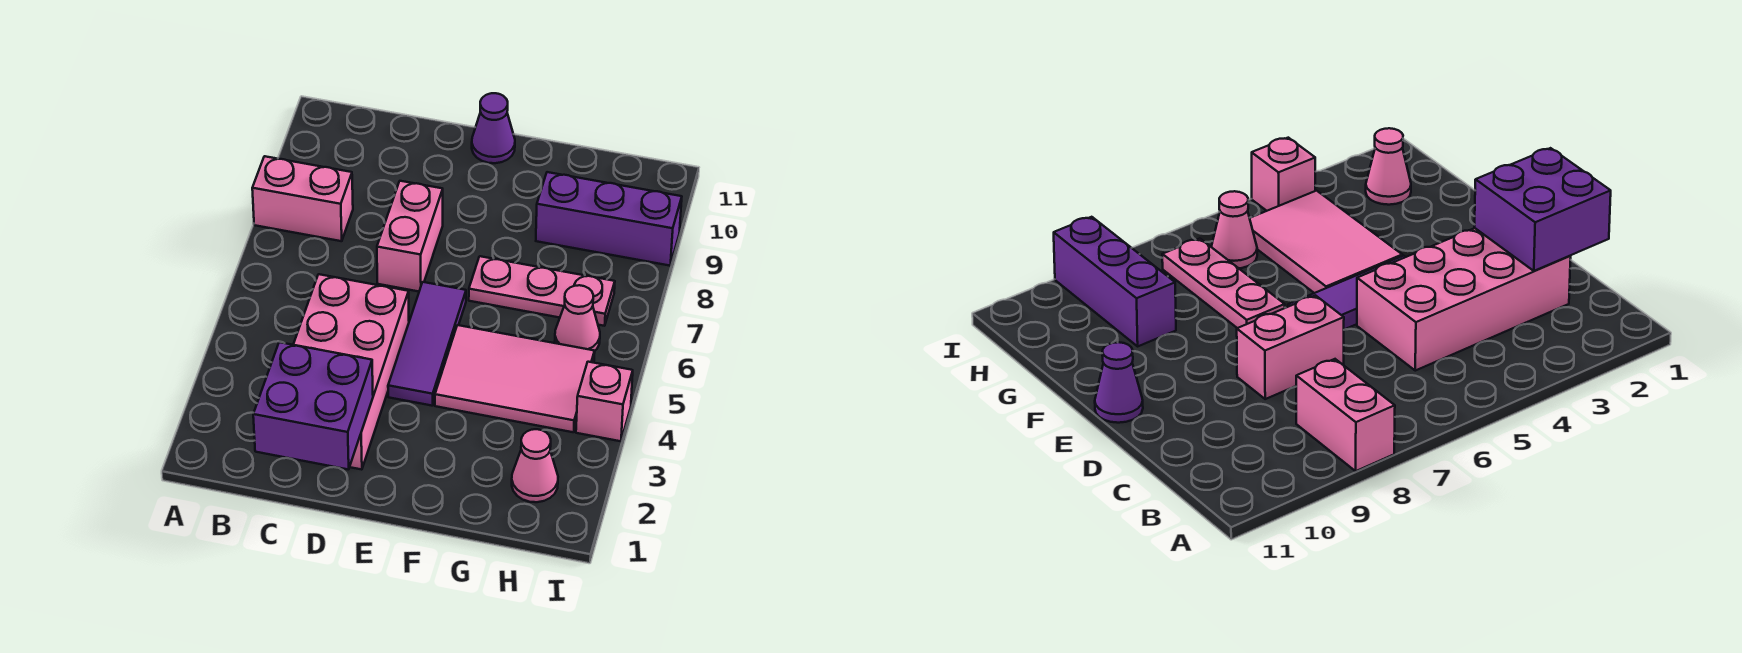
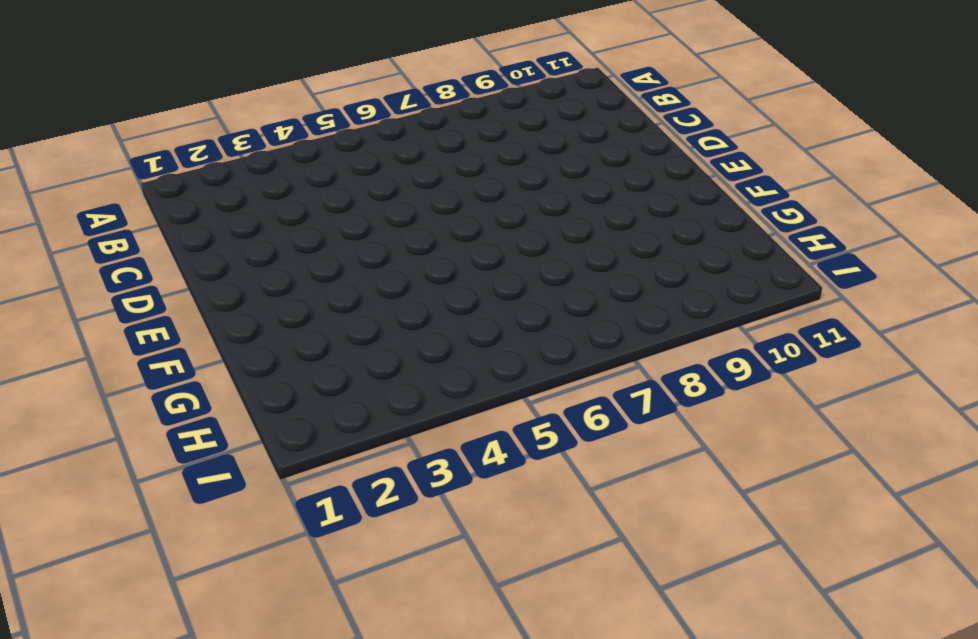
none -> pink 1x2 brick [252,156,353,241]
none -> pink 2x4 brick [293,274,409,470]
none -> pink 1x2 brick [377,181,443,291]

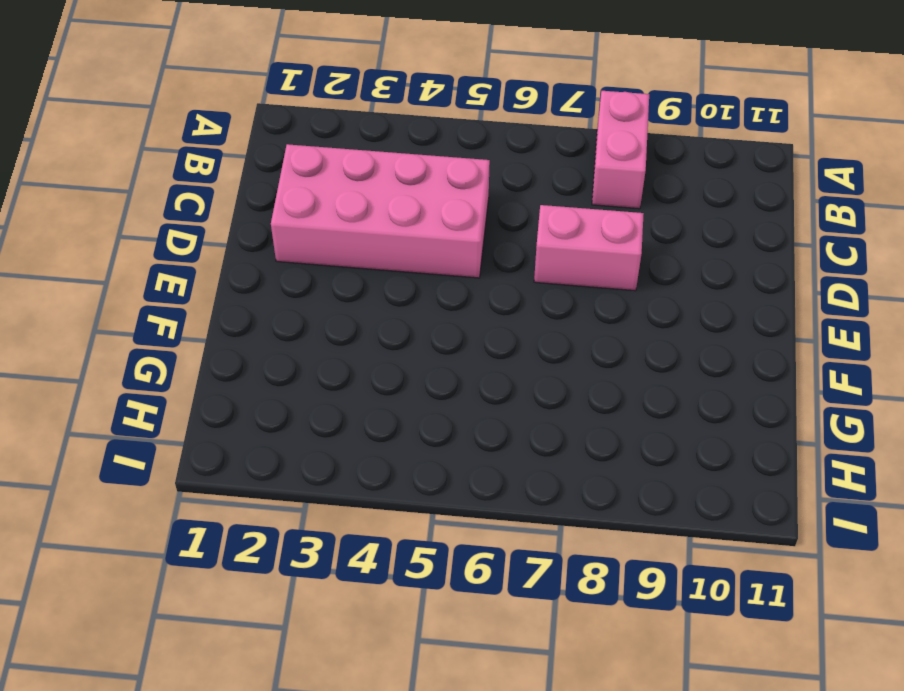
none -> purple 1x3 tile [388,282,466,406]
none -> purple 1x1 cone [472,93,515,163]
none -> pink 2x3 tile [435,325,595,432]

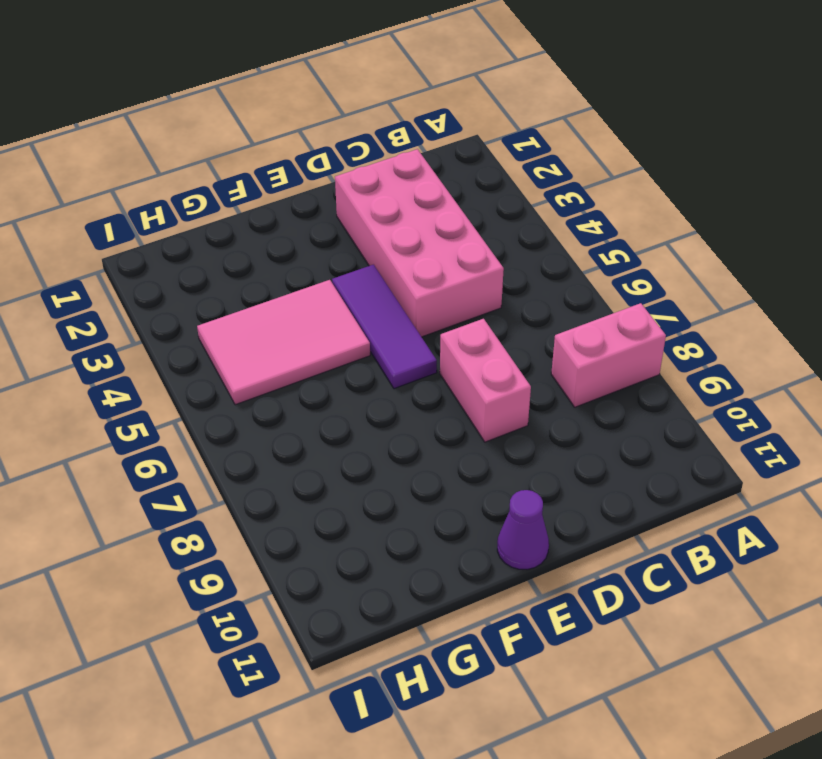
none -> pink 1x3 plate [469,256,615,326]
none -> purple 1x3 brick [536,172,682,266]
none -> pink 1x1 cone [512,429,558,502]

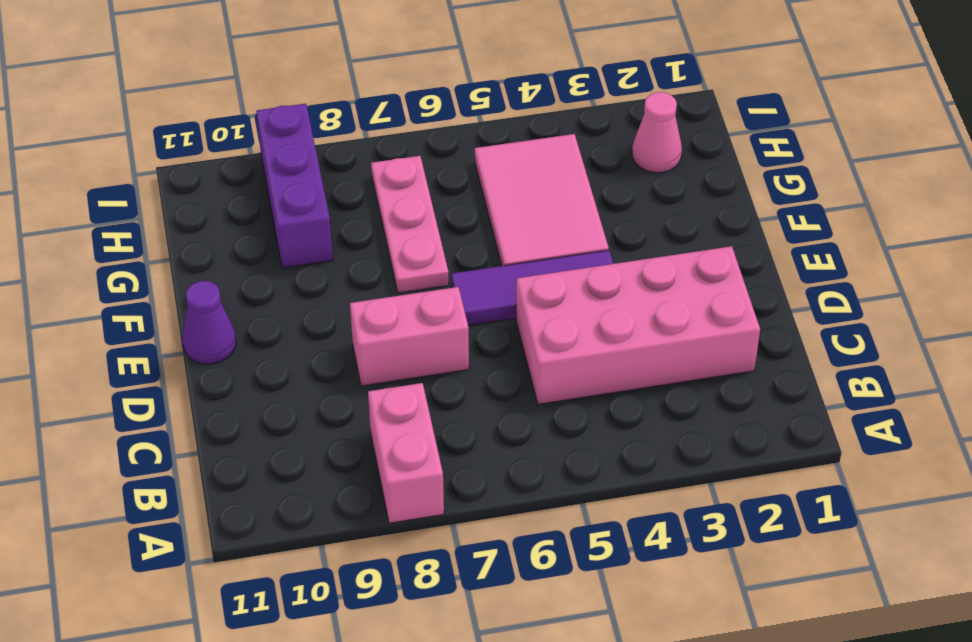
none -> pink 1x1 cone [555,285,600,351]
none -> pink 1x1 brick [576,362,633,441]
none -> purple 2x2 brick [253,342,373,470]

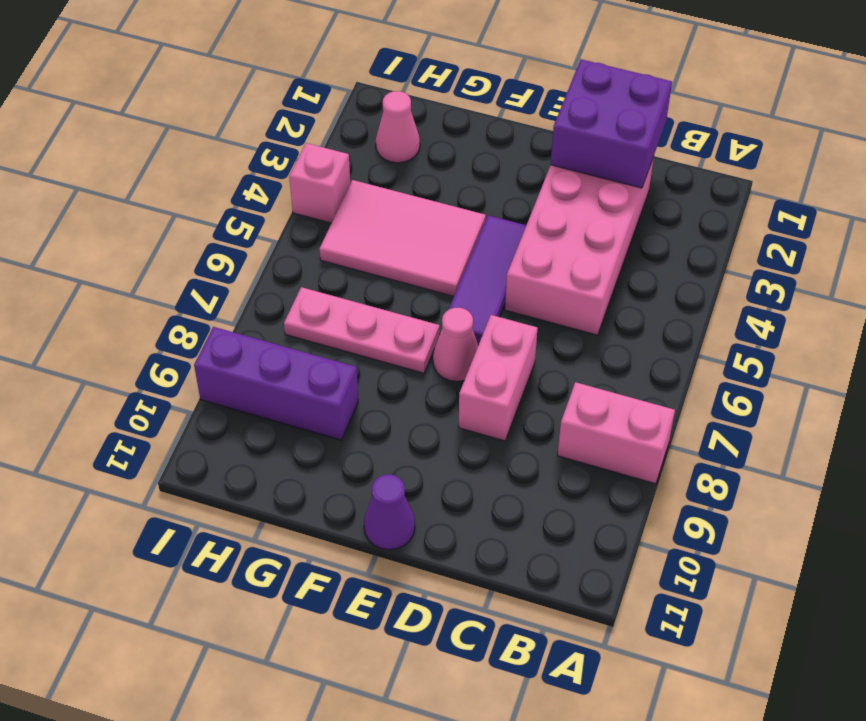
pink 1x1 cone [433,308,478,381] -> pink 1x1 cone moved to [555,285,600,351]

